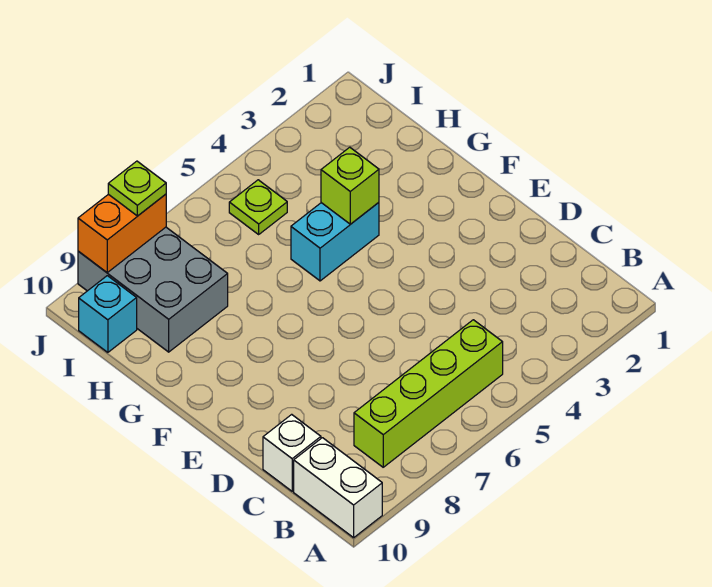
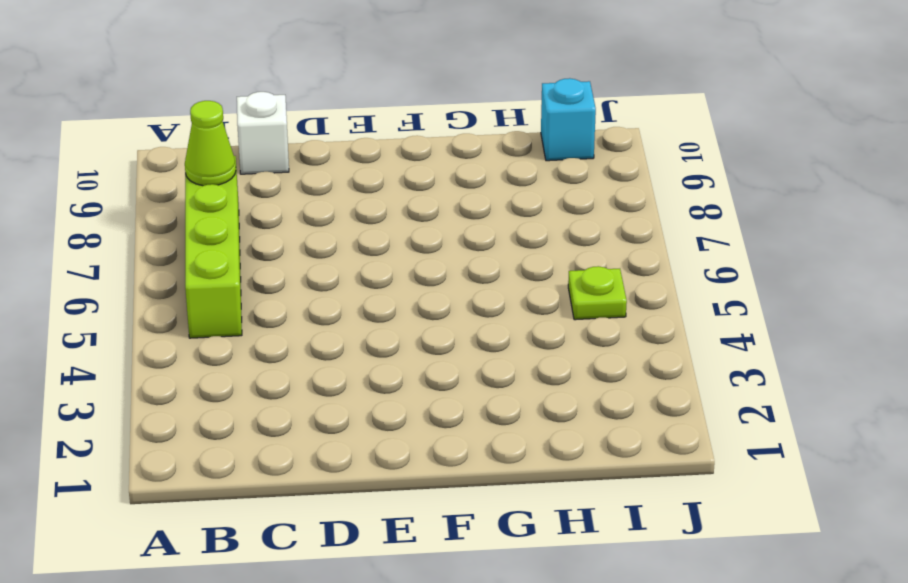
lime 1x1 cone [185,101,236,186] -> none
none -> white 1x2 brick [294,438,382,538]
none -> cyan 1x2 brick [291,202,379,281]

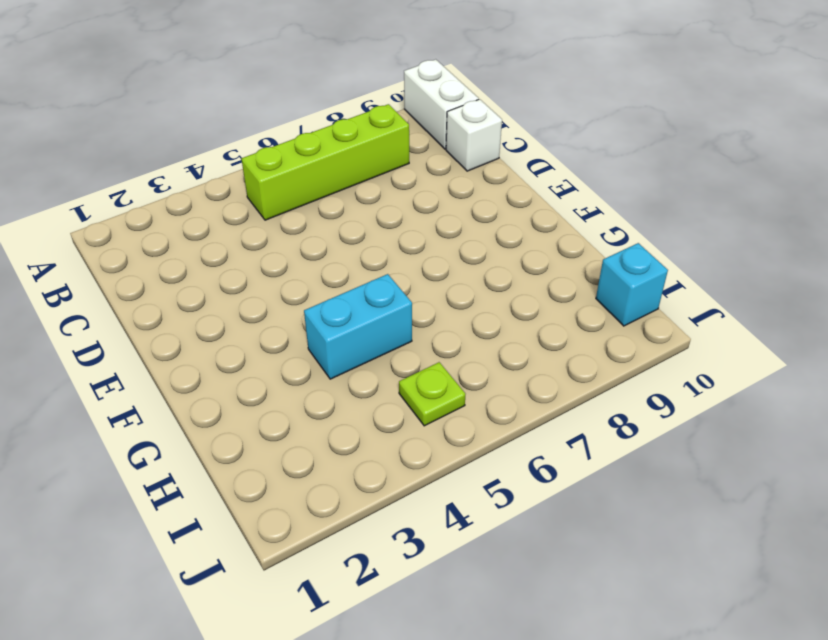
none -> grey 2x3 brick [78,227,228,352]
none -> lime 1x1 brick [321,147,379,224]

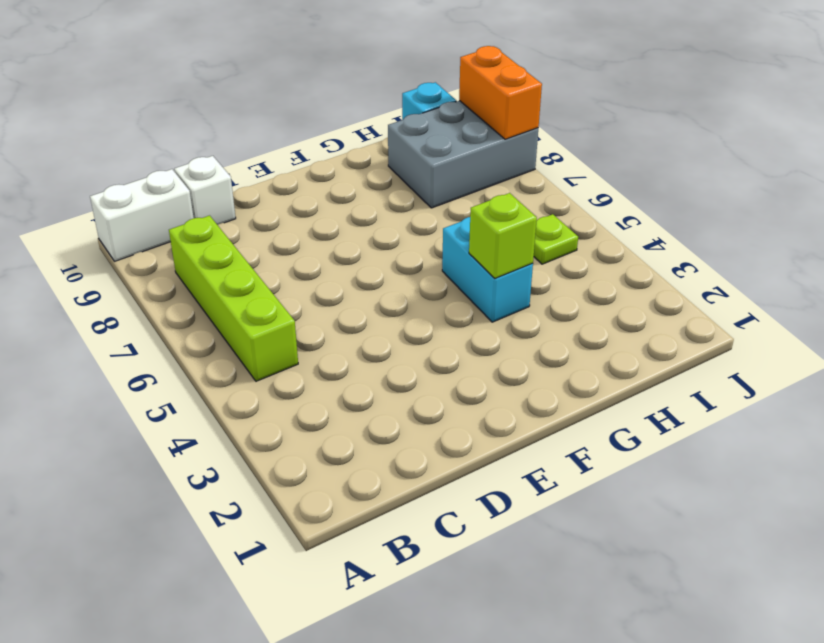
none -> lime 1x1 plate [108,161,166,216]

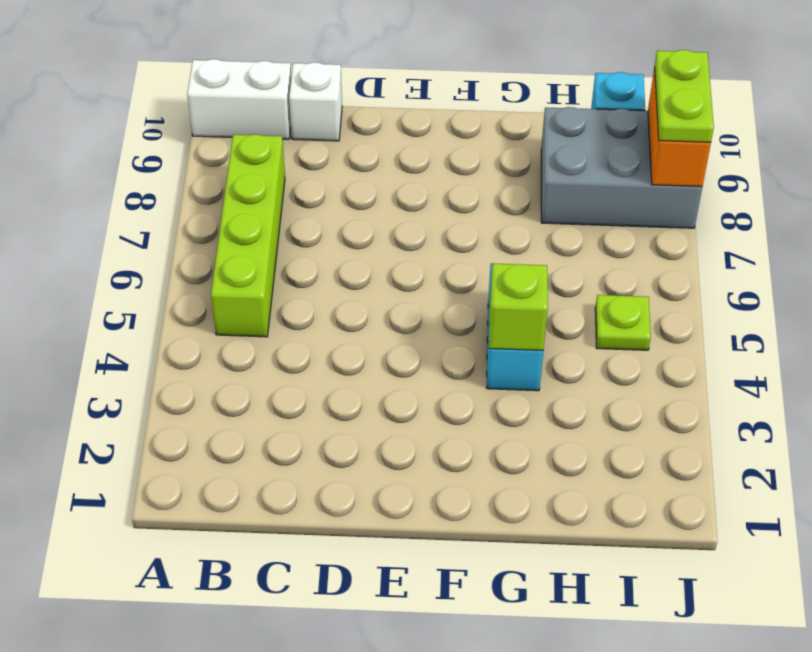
lime 1x2 plate [655,50,714,142] -> lime 1x1 plate [108,161,166,216]

